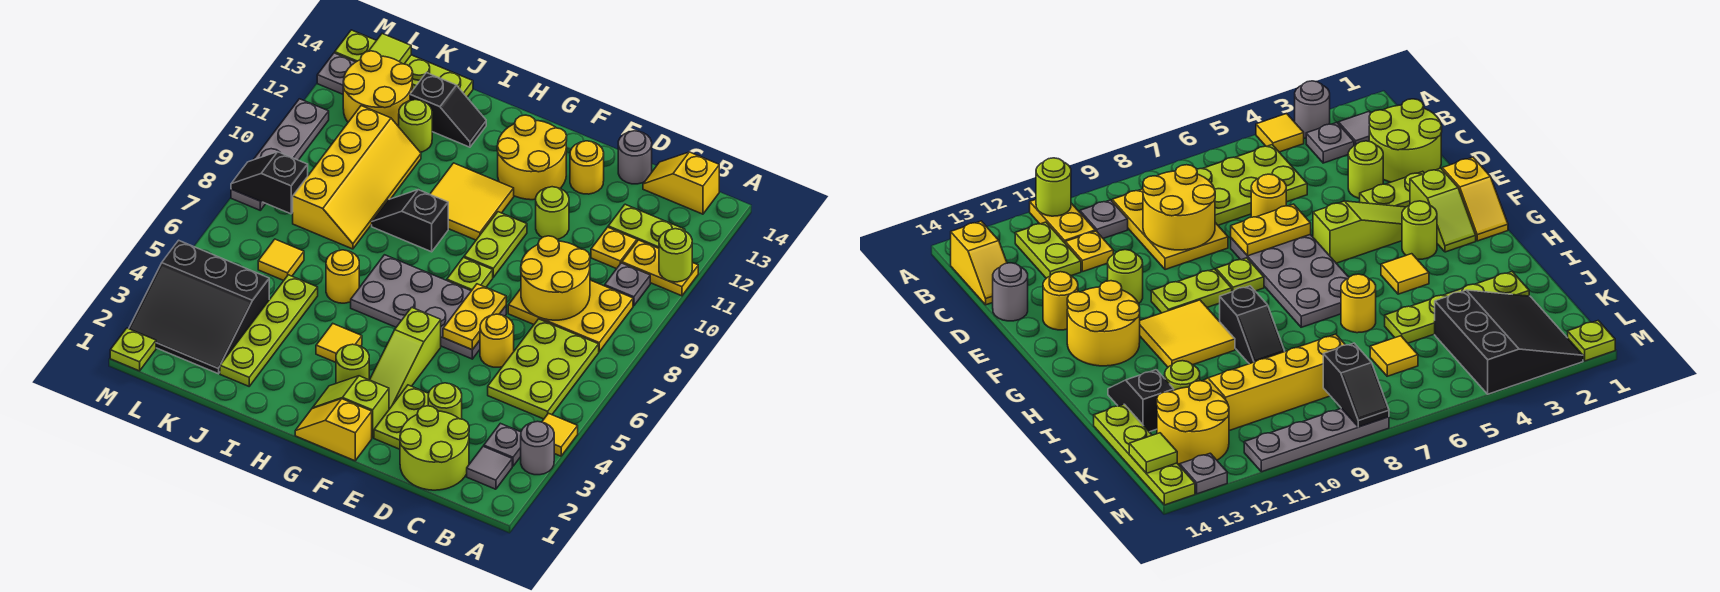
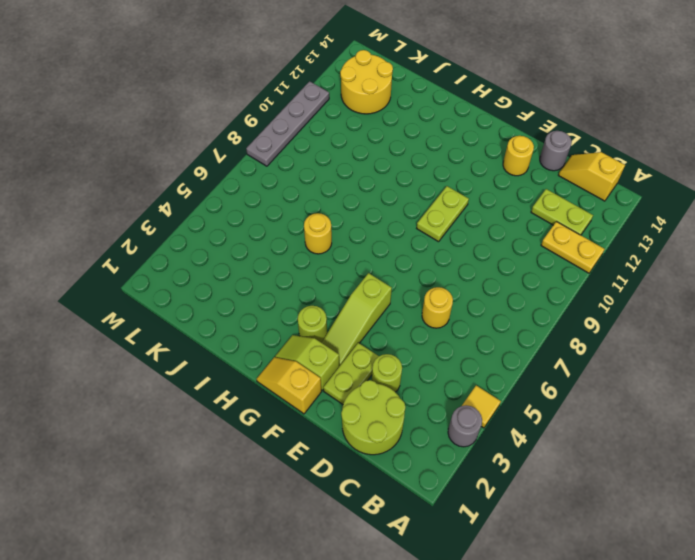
none -> grey 1x1 tile [467,446,512,489]
none -> grey 1x1 plate [484,423,521,466]
none -> lime 2x3 plate [488,319,599,419]
none -> yellow 2x3 plate [508,280,633,352]

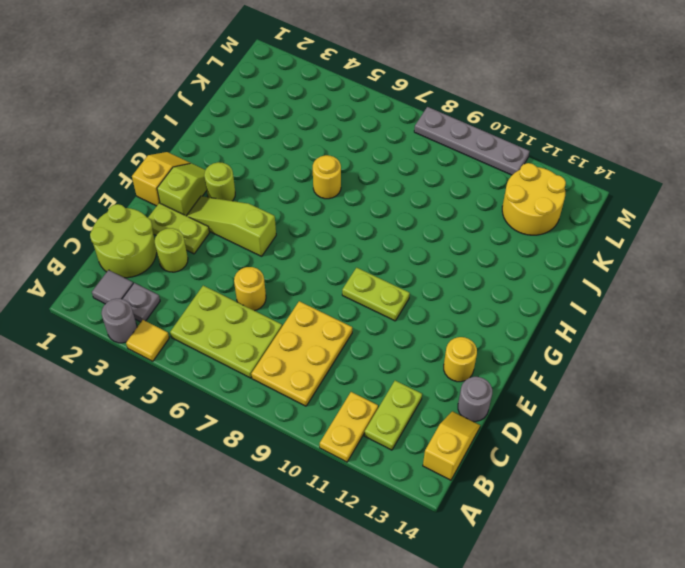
none -> grey 1x1 plate [605,263,650,306]
none -> yellow 1x1 plate [591,227,637,269]
none -> grey 2x4 plate [351,255,506,359]
none -> lime 1x1 round brick [536,187,569,239]

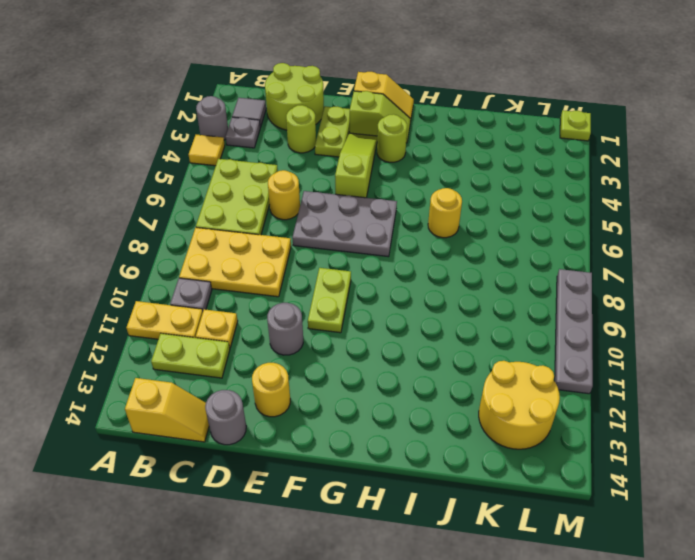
grey 2x3 plate [292,191,397,257] -> grey 2x4 plate [351,255,506,359]
grey 1x1 round brick [267,303,303,355] -> lime 1x1 round brick [536,187,569,239]
none -> lime 1x1 plate [447,257,493,291]
none -> yellow 2x2 round brick [497,115,567,200]
none -> yellow 2x2 tile [430,163,514,240]
none -> yellow 1x1 tile [316,324,362,362]

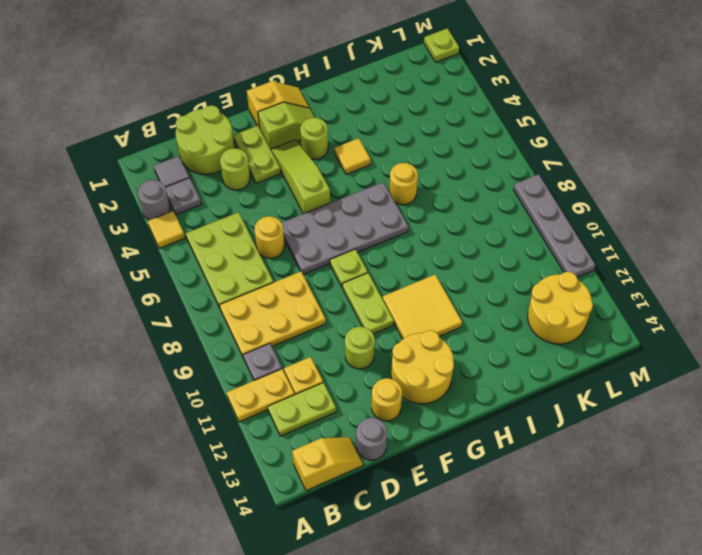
none -> black 1x2 slope [372,190,448,252]
none -> black 1x2 slope [410,73,486,147]
none -> lime 1x4 plate [220,275,318,386]
none -> yellow 2x4 slope [293,106,421,249]

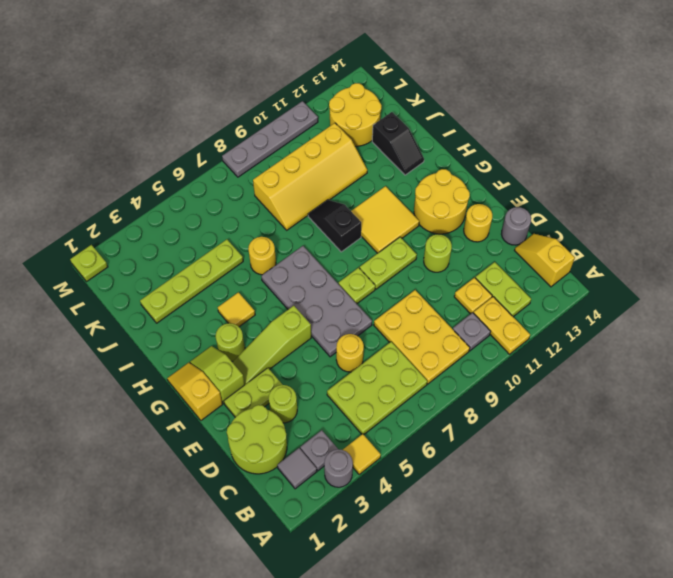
none -> lime 1x1 round brick [399,100,432,152]
none -> lime 1x4 plate [335,30,473,97]
none -> black 3x3 slope [129,240,269,374]
none -> yellow 1x1 tile [258,239,304,281]

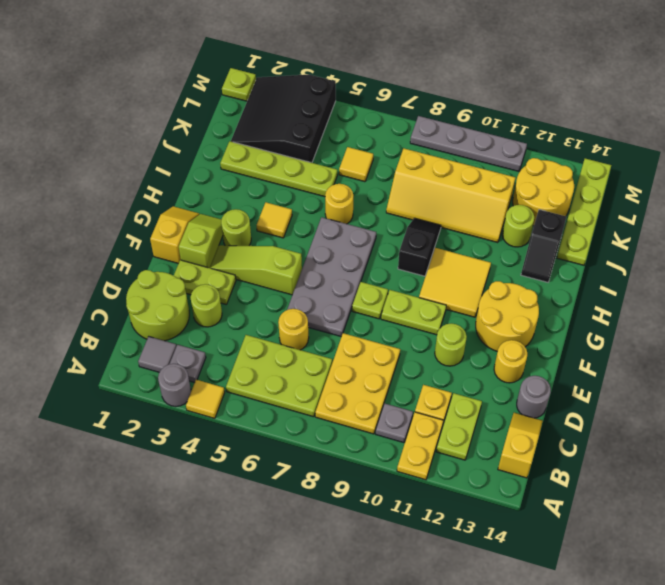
none -> grey 1x1 plate [317,53,355,94]
none -> lime 1x1 round brick [659,229,692,282]
none -> yellow 2x2 round brick [521,236,590,320]
none -> yellow 1x2 plate [443,284,506,350]

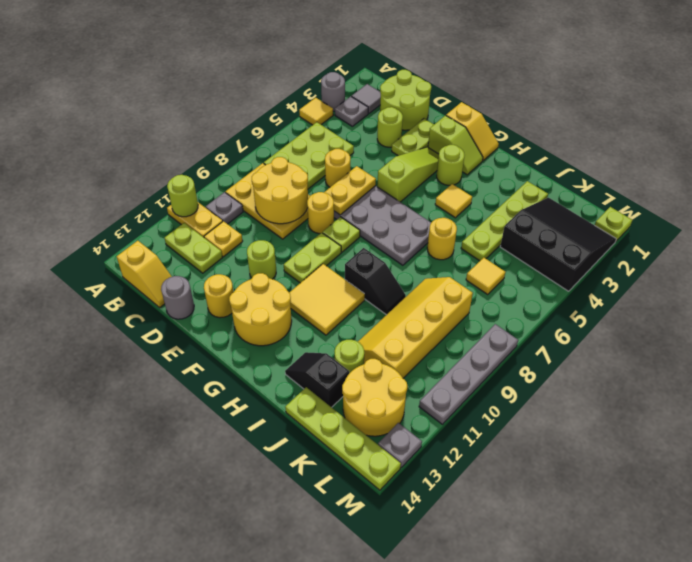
yellow 1x1 round brick [307,192,334,234] -> none
none -> black 1x2 slope [231,152,308,214]
none -> lime 1x1 tile [369,34,411,64]

